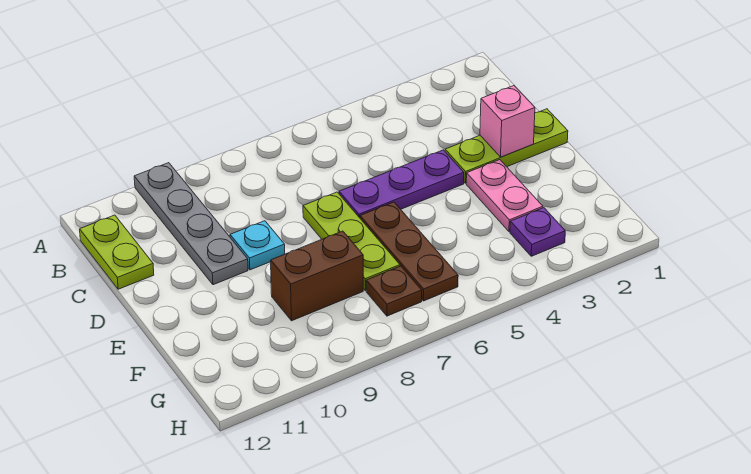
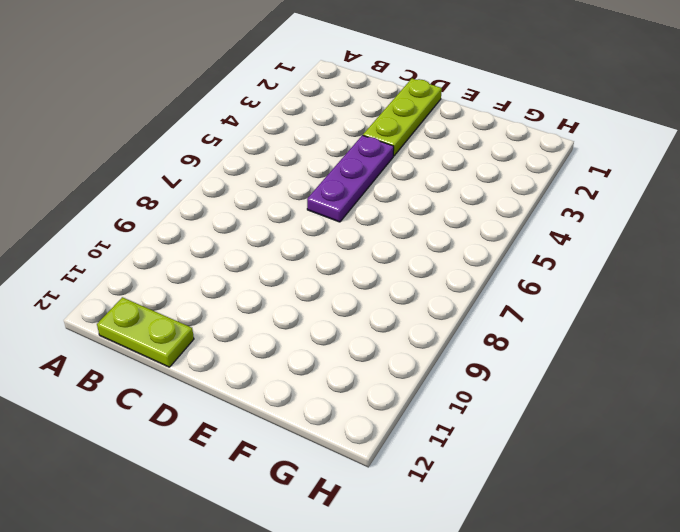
none -> grey 1x4 plate [134,163,248,285]
none -> lime 1x3 plate [303,192,400,290]
none -> cyan 1x1 plate [230,221,285,270]

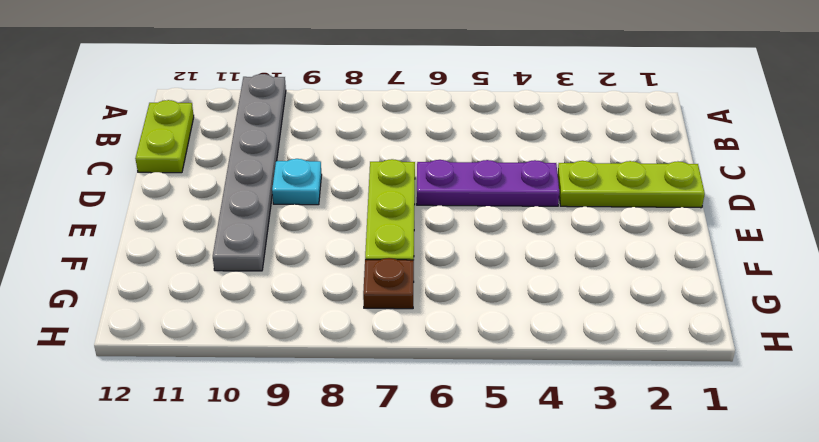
grey 1x6 plate [213,74,286,271] -> grey 1x4 plate [134,163,248,285]
none -> pink 1x2 plate [466,160,543,232]
none -> brown 1x3 plate [360,202,458,301]
none -> brown 1x2 brick [271,231,363,321]

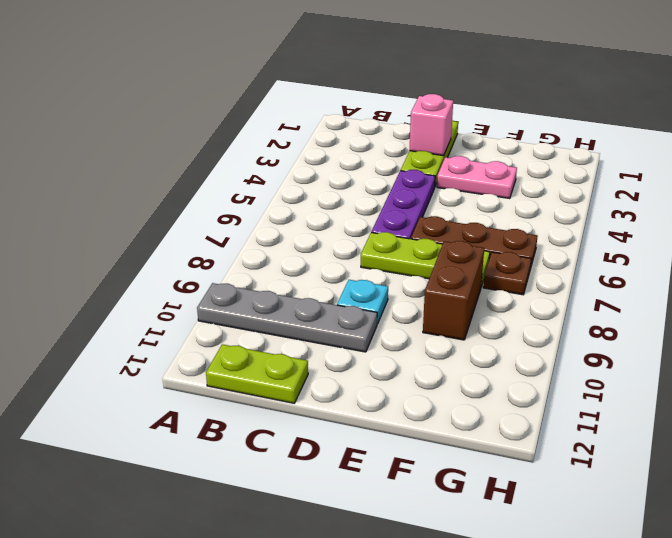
none -> purple 1x1 plate [510,208,565,256]

